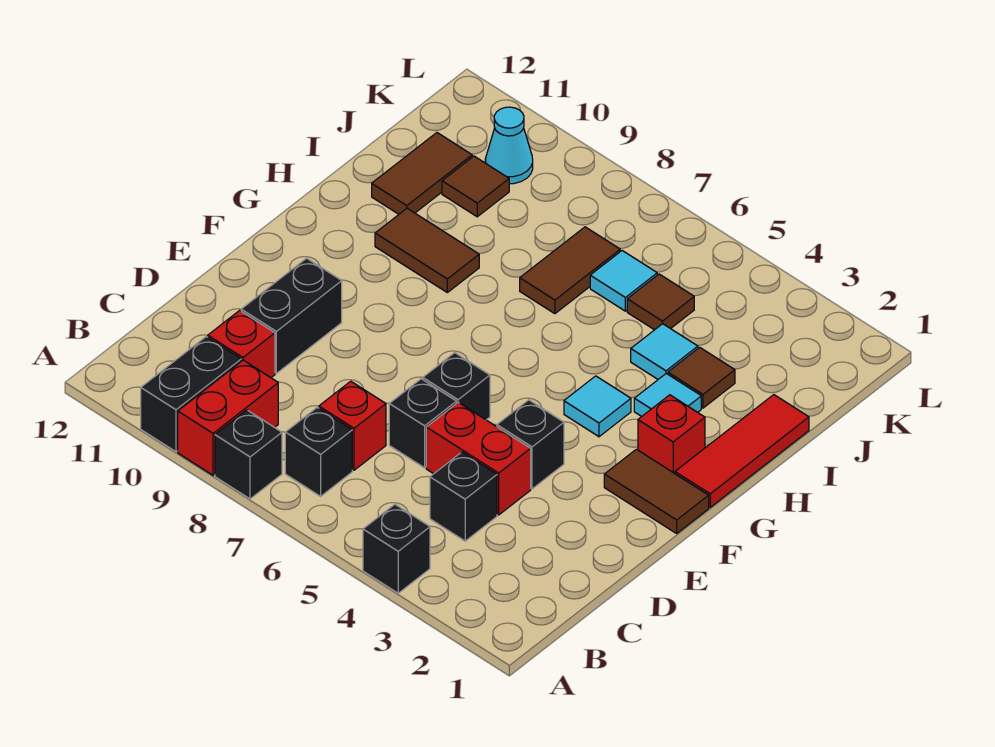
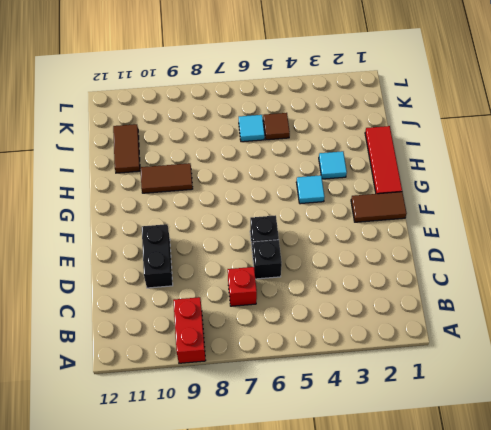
none -> black 1x1 brick [363,504,430,593]
none -> black 1x1 brick [215,410,282,499]
none -> black 1x2 brick [141,337,241,452]

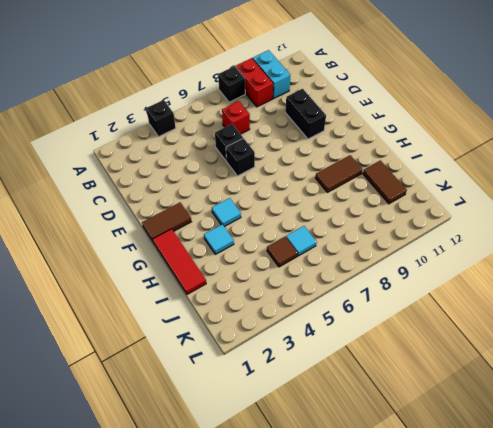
cyan 1x2 brick [253,50,290,98] -> black 1x2 brick [141,337,241,452]
none -> black 1x1 brick [285,407,352,496]
none -> black 1x1 brick [430,452,497,541]
none -> red 1x1 brick [208,311,275,378]

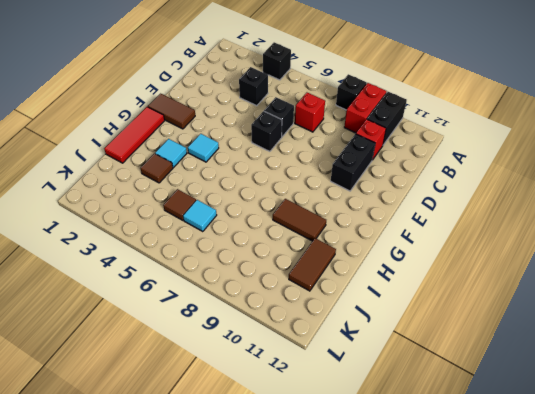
none -> black 1x1 brick [285,407,352,496]
none -> red 1x2 brick [426,402,531,515]
none -> black 1x1 brick [497,400,564,489]

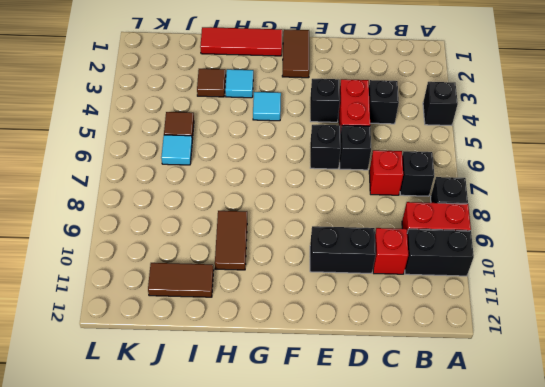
none -> red 1x1 brick [638,395,705,474]
none -> cyan 1x1 tile [631,324,698,379]
none -> brown 1x2 tile [520,227,620,314]

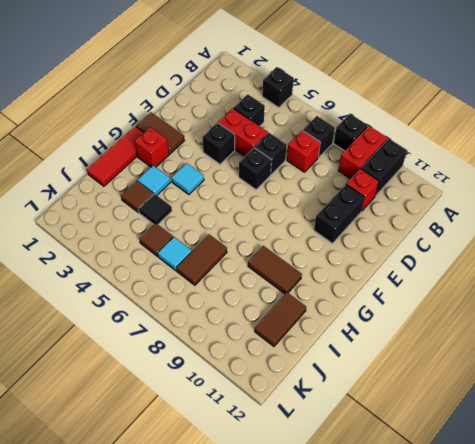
black 1x1 tile [139,194,172,224] -> cyan 1x1 tile [631,324,698,379]
none -> brown 1x1 tile [442,156,509,217]
none -> cyan 1x1 cone [485,107,533,184]

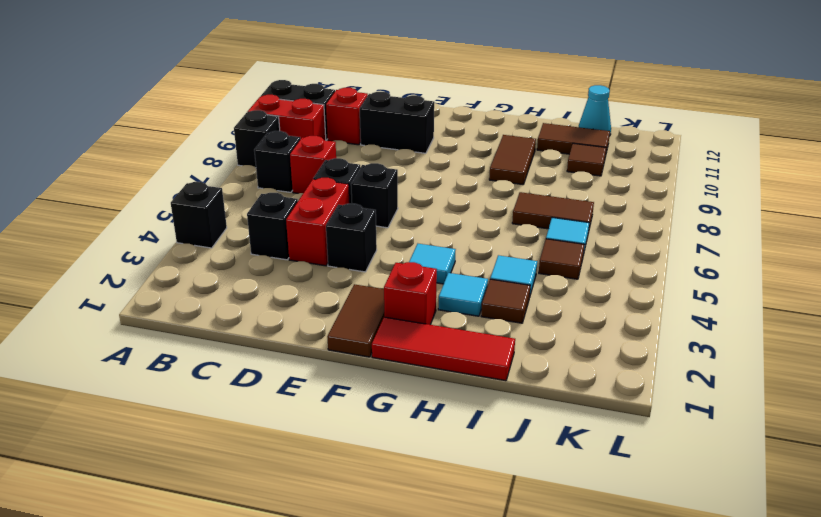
cyan 1x1 cone [579,85,611,135] -> cyan 1x1 cone moved to [485,107,533,184]

